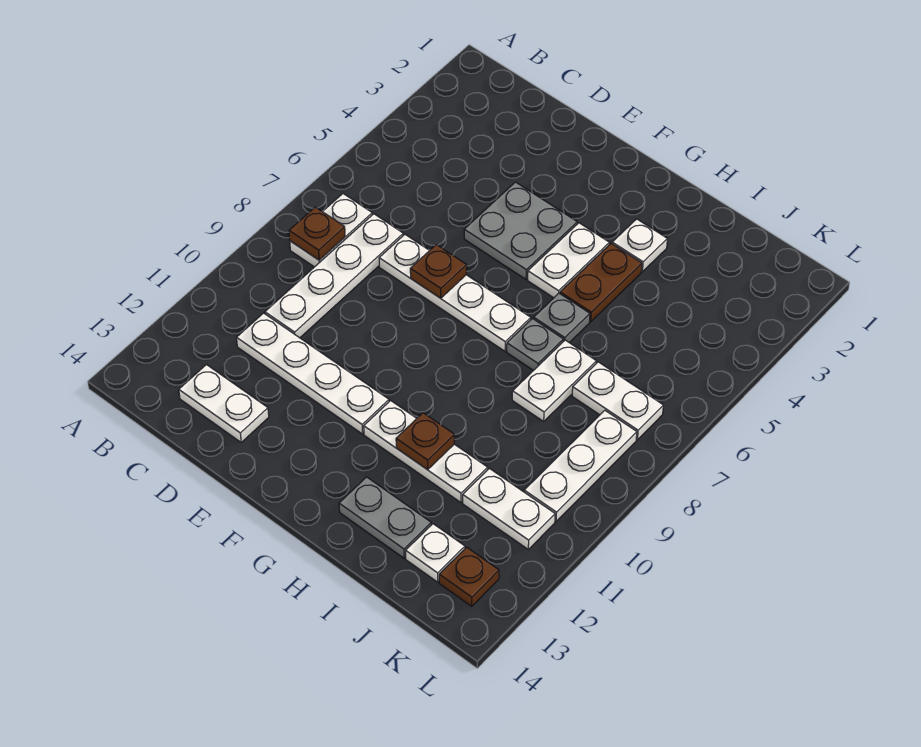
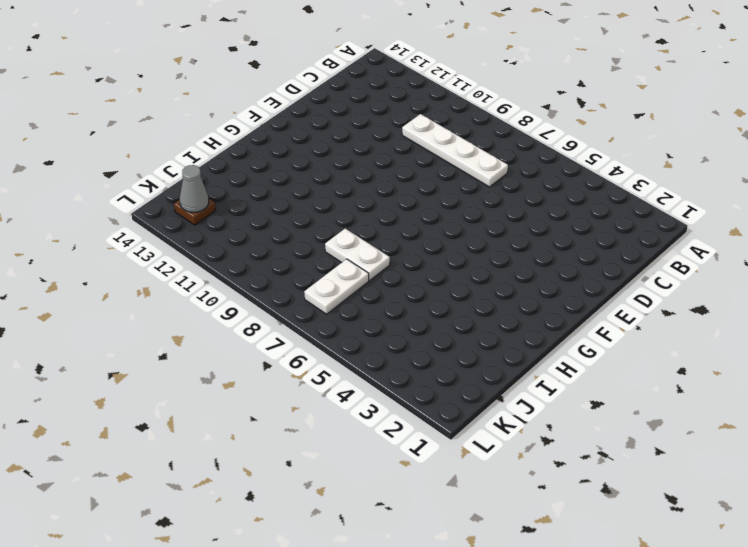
grey 1x1 cone [180,165,209,212] -> none
none -> white 1x2 plate [290,194,372,267]
none -> white 1x4 plate [237,313,389,434]
none -> white 1x2 plate [179,365,269,442]

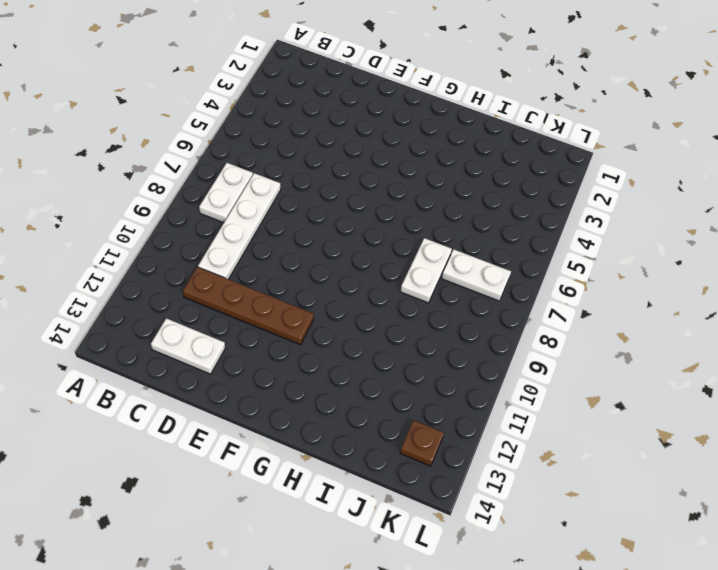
brown 1x4 plate [183,267,314,345] -> white 1x4 plate [237,313,389,434]
none -> white 1x4 plate [379,235,531,351]
none -> grey 2x2 plate [464,182,577,279]
none -> white 1x2 plate [528,223,609,298]

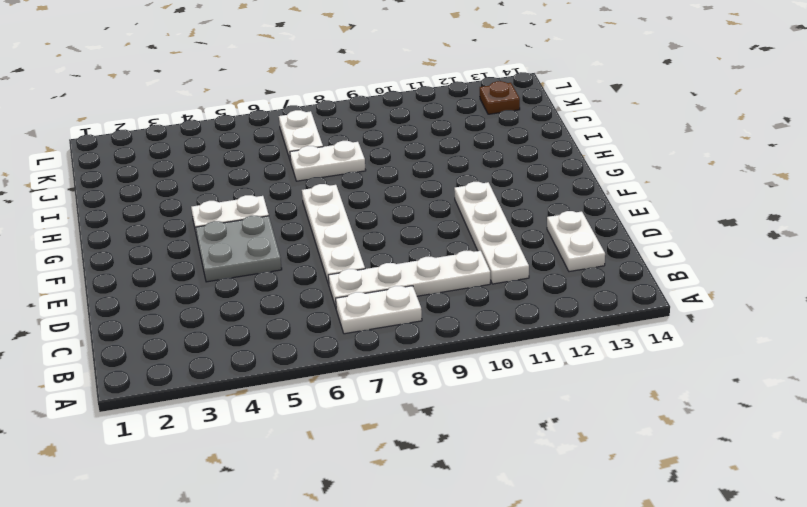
none -> white 1x3 plate [364,401,488,502]
none -> white 1x1 plate [612,219,667,272]
none -> brown 1x2 plate [560,244,642,322]

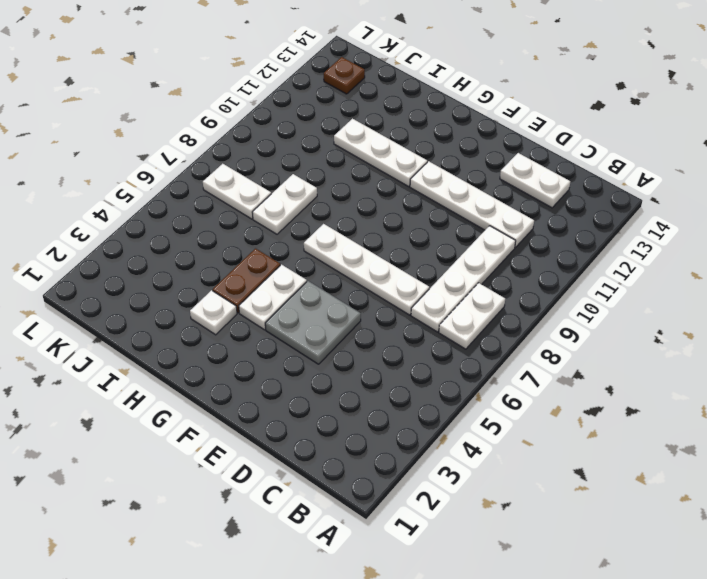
none -> grey 1x1 plate [534,293,590,343]
none -> grey 1x1 plate [507,319,563,371]
none -> grey 1x2 plate [339,477,431,558]

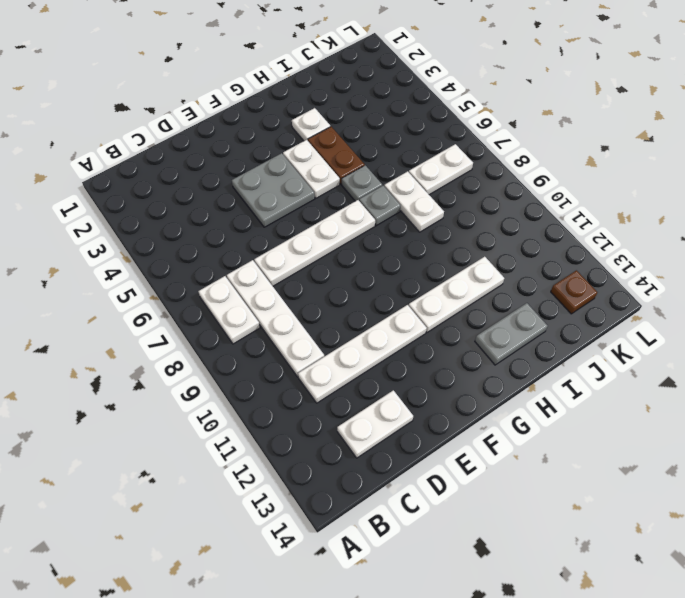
none -> white 1x2 plate [463,468,555,549]
none -> white 1x1 plate [406,524,465,582]
none -> white 1x3 plate [524,410,637,521]

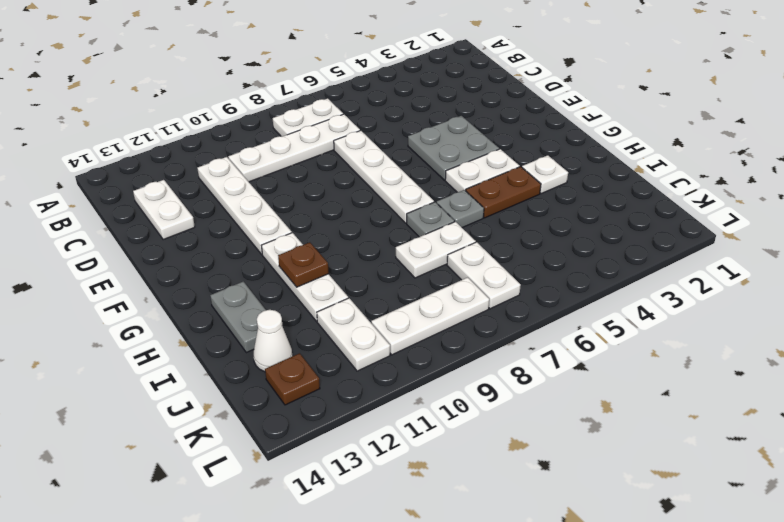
white 1x1 cone [254,310,292,372] -> white 1x1 plate [406,524,465,582]
none -> brown 1x1 plate [289,207,345,260]
none -> brown 1x1 plate [410,245,467,298]

